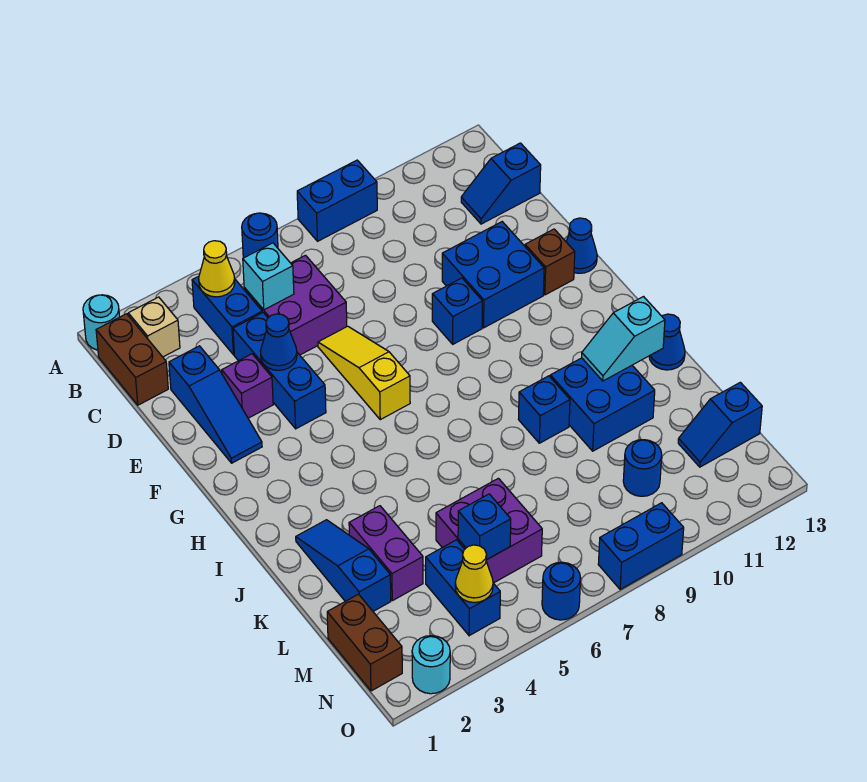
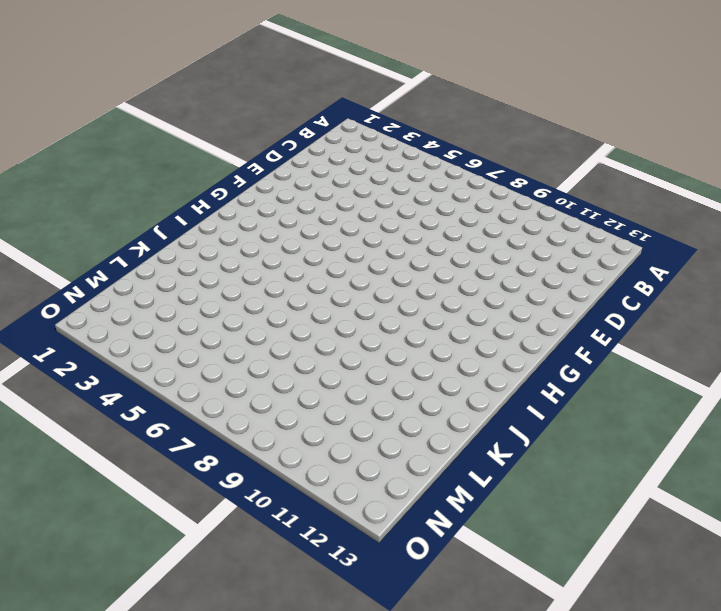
none -> cyan 1x1 round brick [83,295,120,350]
none -> blue 1x1 round brick [242,213,278,258]
none -> blue 1x2 brick [297,160,377,241]
none -> brown 1x2 brick [96,314,168,405]

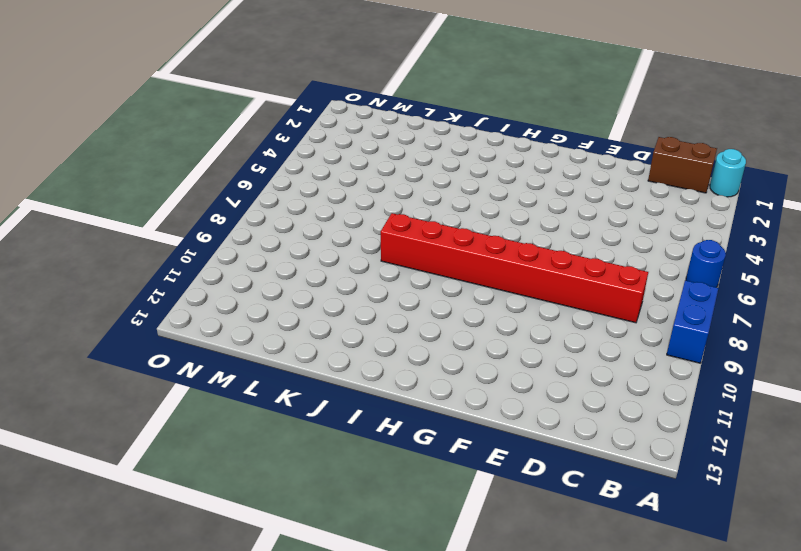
red 1x8 brick [381,213,648,323] -> none
none -> tan 1x1 brick [128,297,180,357]
none -> blue 1x2 brick [192,276,262,355]
none -> purple 2x2 brick [244,255,347,355]
none -> blue 1x2 slope [461,143,541,224]

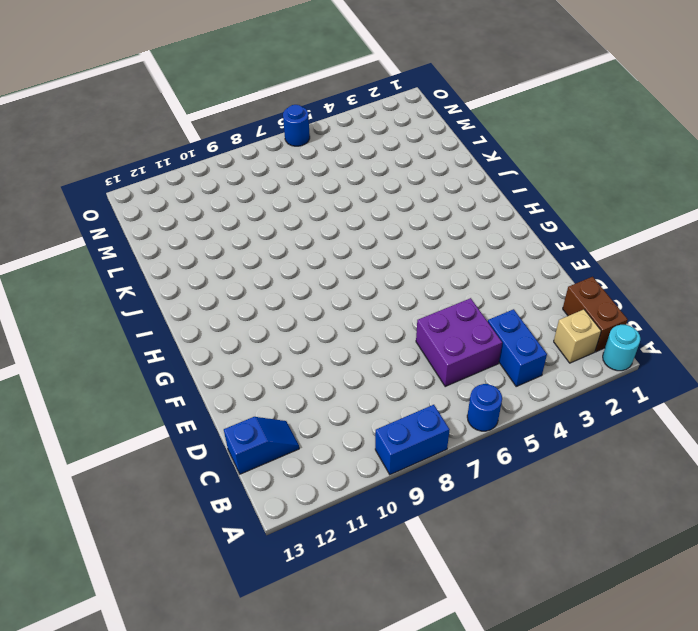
none -> blue 1x3 slope [169,346,262,463]
none -> blue 1x3 brick [233,313,326,429]
none -> purple 1x1 brick [222,354,273,418]
none -> yellow 1x3 slope [318,326,410,420]

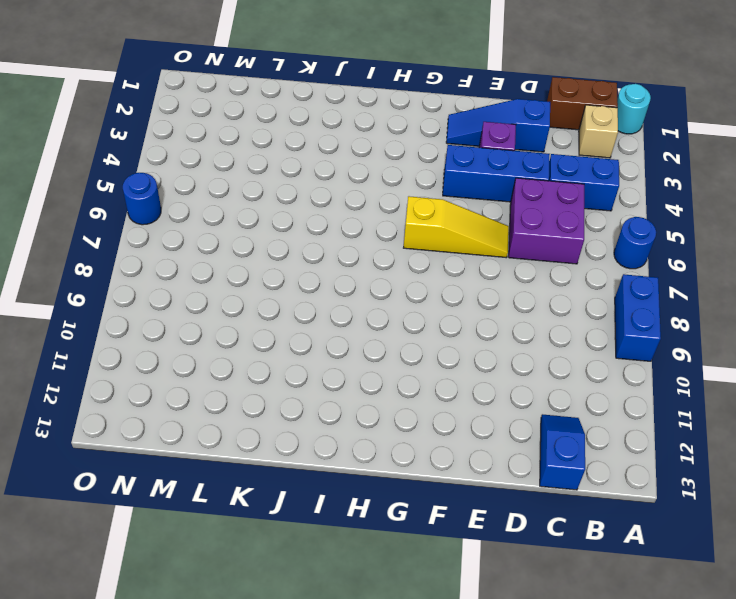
none -> blue 2x2 brick [442,222,544,328]
none -> blue 1x1 brick [432,278,482,344]
none -> brown 1x1 brick [525,229,575,295]
none -> blue 1x1 cone [566,218,597,273]

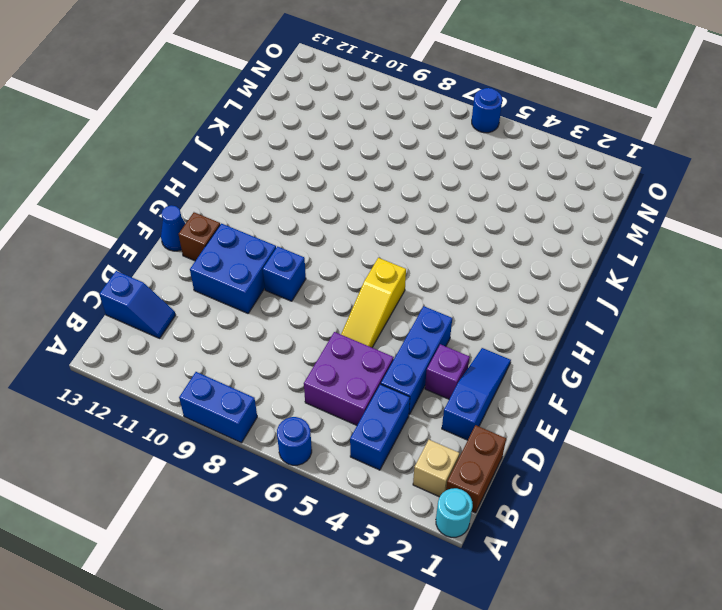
none -> blue 1x3 slope [296,520,391,611]
none -> blue 1x1 brick [518,376,570,443]
none -> blue 2x2 brick [550,358,655,451]
none -> blue 1x1 cone [649,314,685,370]

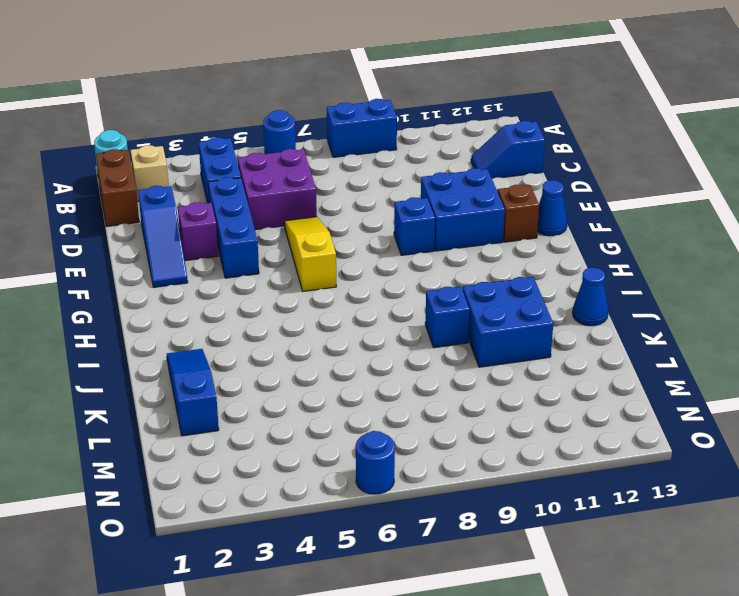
none -> purple 1x2 brick [349,506,423,601]
none -> purple 2x2 brick [436,478,542,583]
none -> brown 1x2 brick [327,594,402,691]
none -> blue 1x2 brick [426,540,500,636]

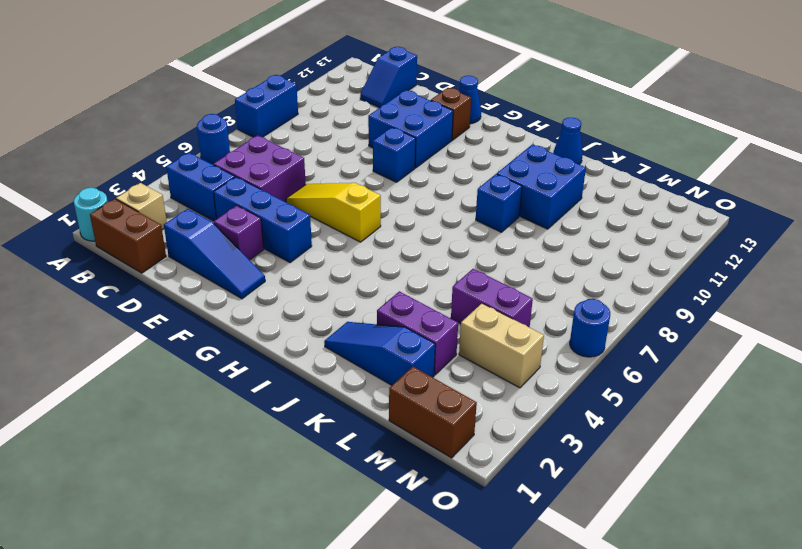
purple 1x2 brick [451,269,533,327] -> purple 2x2 brick [436,478,542,583]
tan 1x2 brick [459,303,544,388] -> blue 1x2 brick [426,540,500,636]
none -> blue 1x1 round brick [623,440,662,496]
none -> blue 1x2 slope [678,382,762,467]
none -> cyan 1x1 round brick [412,636,450,694]
none -> blue 1x2 brick [598,503,684,590]

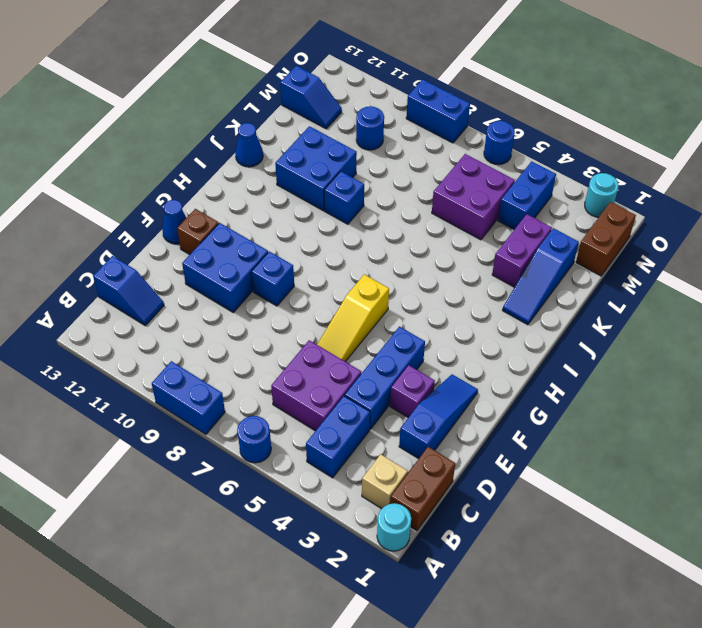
none -> yellow 1x1 cone [199,241,235,297]
none -> cyan 1x1 brick [243,243,294,310]
none -> blue 1x1 cone [260,314,297,370]
none -> cyan 1x2 slope [582,297,665,381]

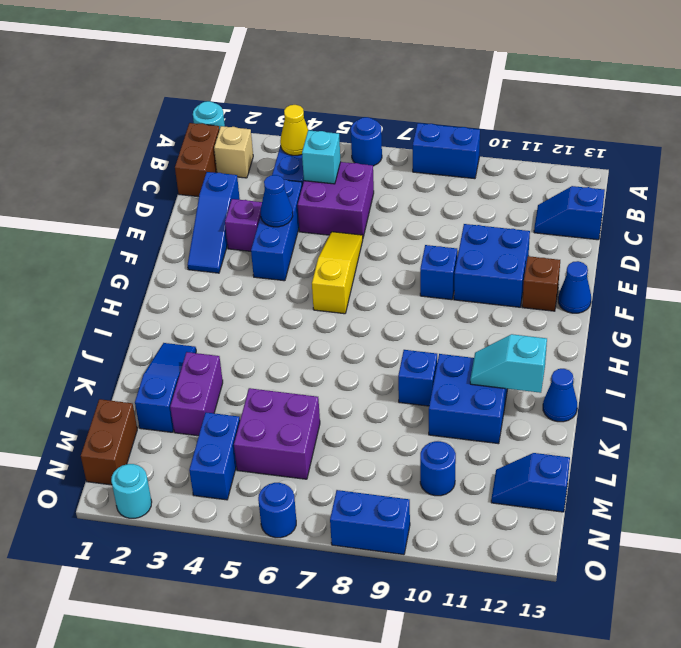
none -> blue 1x1 brick [458,494,511,560]
none -> yellow 1x1 cone [455,545,493,602]

